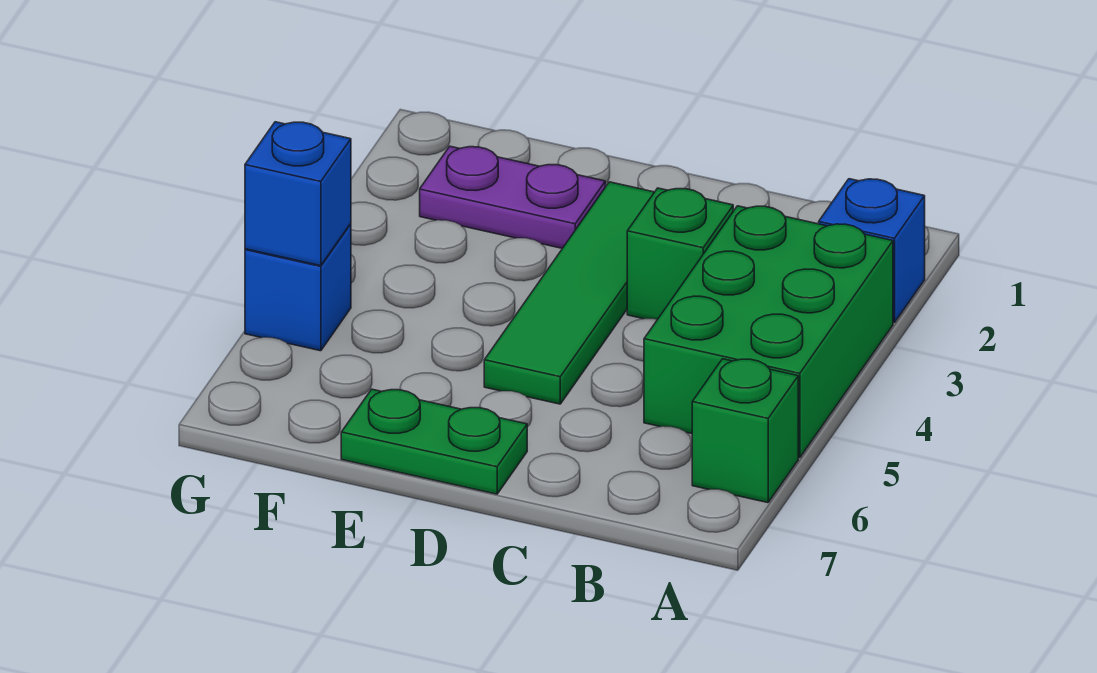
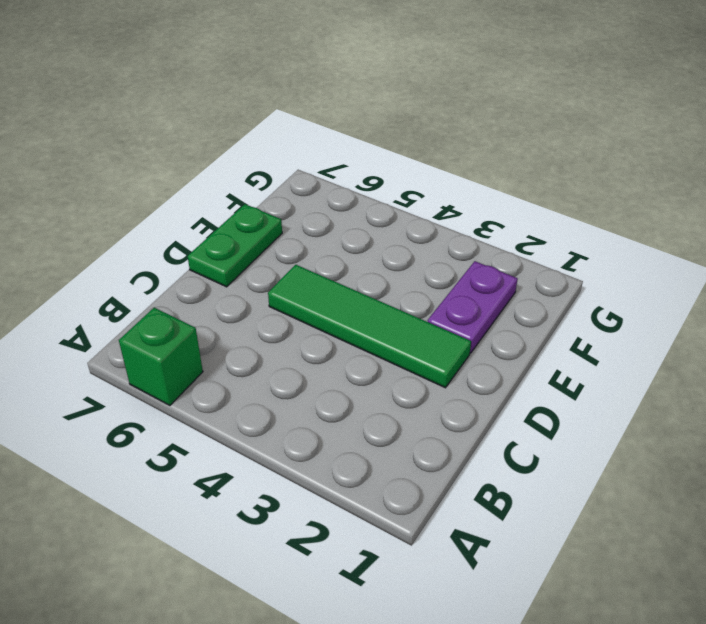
none -> blue 1x1 brick [819,179,925,323]
none -> green 2x3 brick [644,206,893,458]

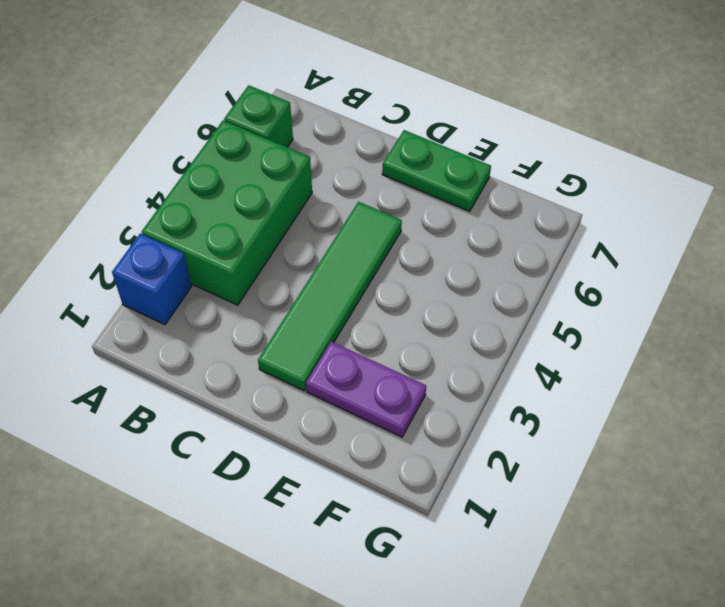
none -> green 1x1 brick [627,188,733,319]
none -> blue 1x1 brick [245,224,351,351]

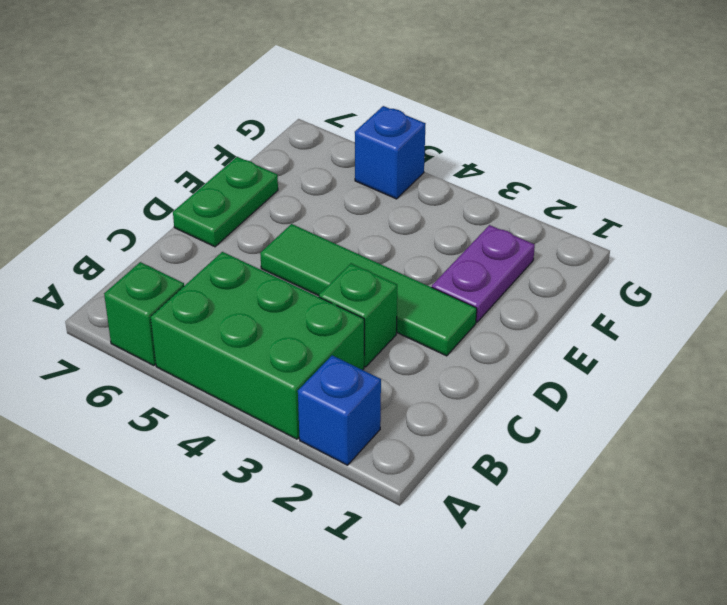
none -> blue 1x1 brick [245,122,351,266]

